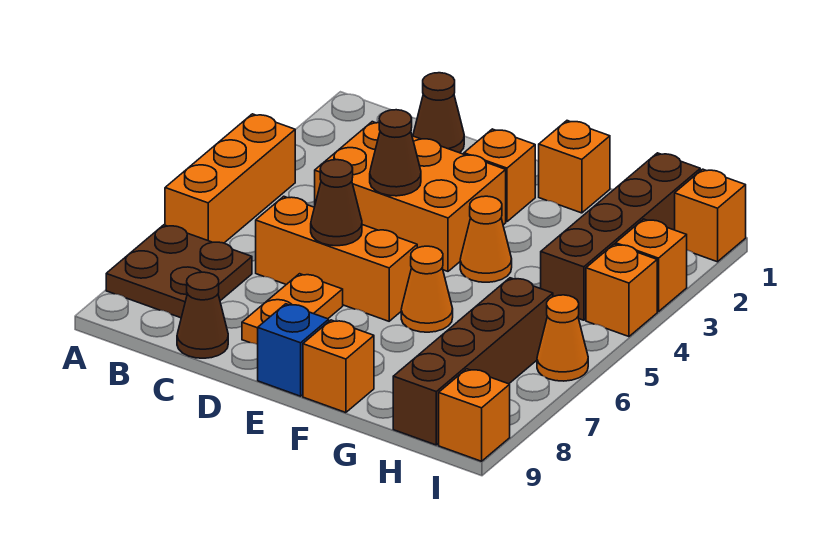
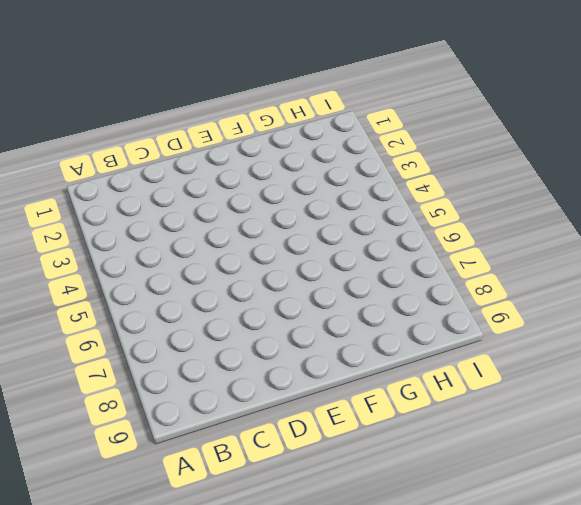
none -> orange 1x3 brick [165,114,295,243]
none -> brown 2x2 plate [106,225,252,318]
none -> brown 1x1 cone [413,73,464,153]

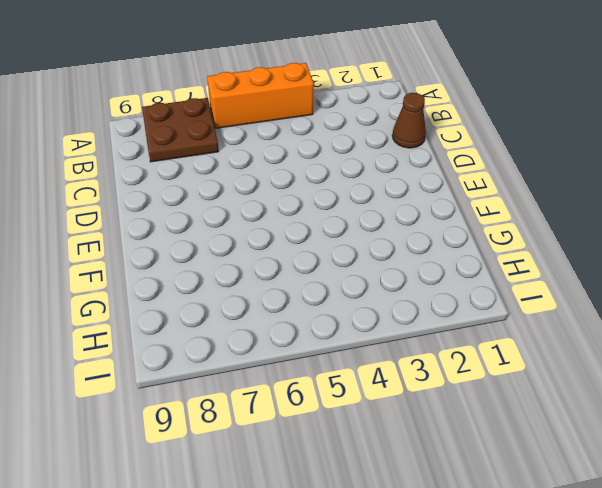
none -> orange 2x3 brick [315,122,506,271]
none -> orange 1x3 brick [256,196,417,321]
none -> brown 1x1 cone [177,272,228,358]

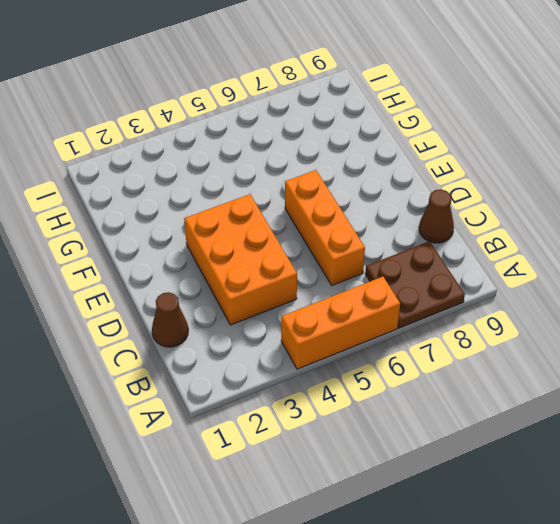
none -> orange 1x2 plate [242,274,343,344]
none -> orange 1x1 brick [464,129,535,222]
none -> blue 1x1 brick [258,304,329,396]

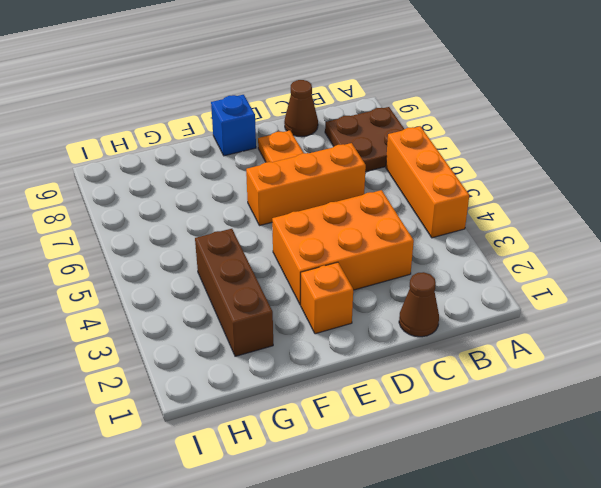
brown 1x3 brick [195,229,273,356] -> none
none -> orange 1x1 brick [539,121,610,213]
none -> orange 1x1 cone [460,196,512,282]
none -> orange 1x1 cone [401,246,453,332]

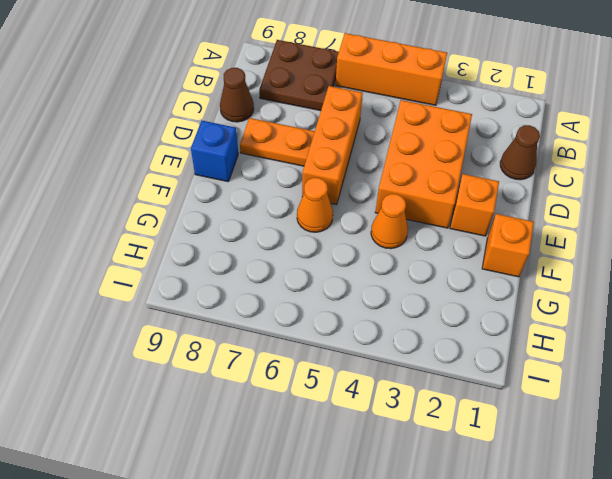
none -> orange 1x1 brick [303,320,374,413]
none -> brown 1x4 brick [541,153,700,320]
none -> brown 1x4 brick [393,278,553,445]

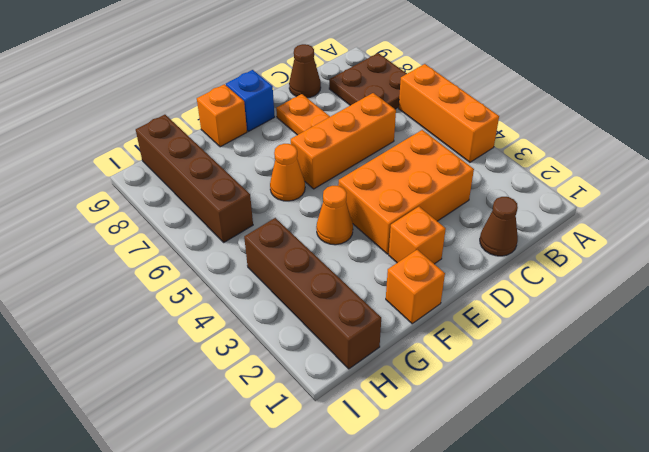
none -> orange 1x1 brick [675,169,746,262]
none -> orange 1x1 brick [616,219,687,312]
none -> orange 1x1 brick [586,244,657,337]

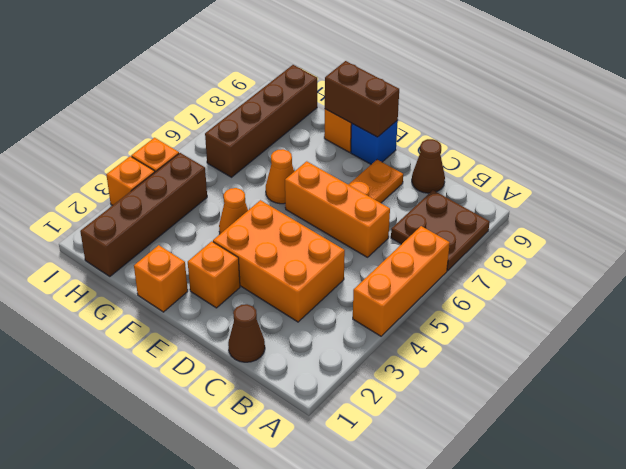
brown 1x2 brick [325,61,399,137] -> none
none -> orange 1x1 brick [675,169,746,262]
none -> orange 1x1 cone [537,295,588,381]
none -> orange 1x1 brick [439,369,510,461]

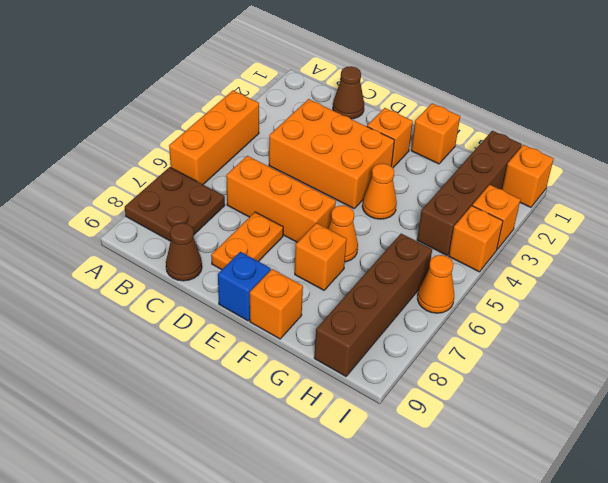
orange 1x1 brick [295,223,347,290] -> orange 1x1 brick moved to [439,369,510,461]
none -> brown 1x1 cone [370,110,421,196]
none -> brown 1x1 cone [311,160,362,246]

